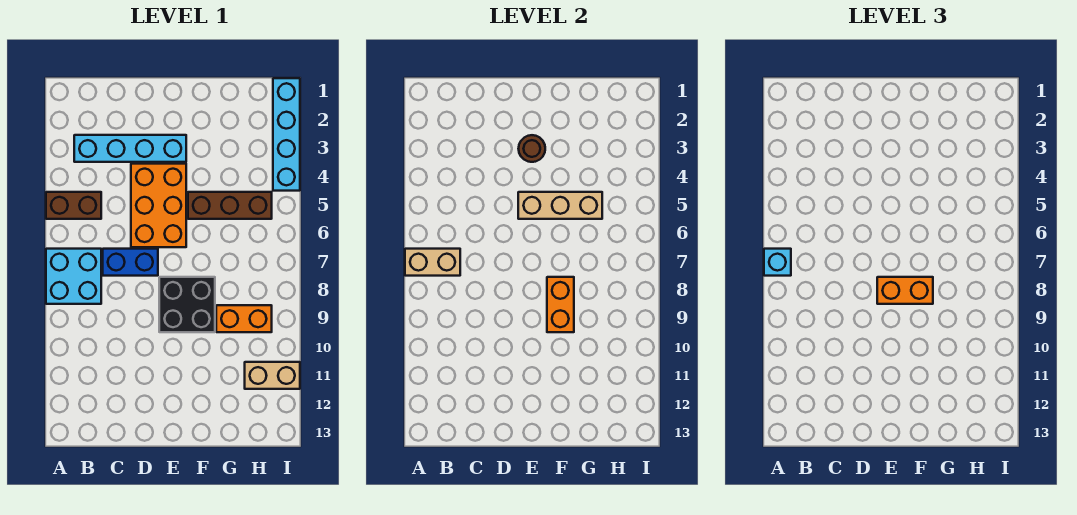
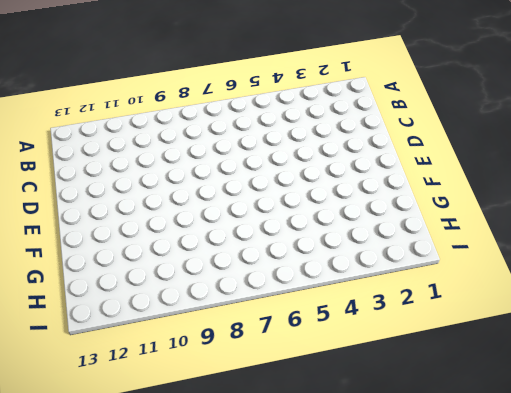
none -> brown 1x2 brick [46,192,101,219]
none -> cyan 2x2 brick [46,249,101,304]
none -> cyan 1x4 brick [74,135,186,162]

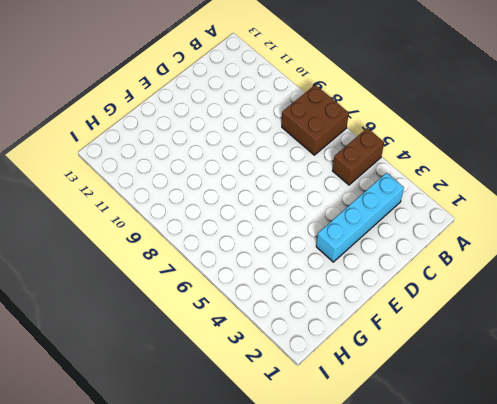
brown 2x2 brick [282,85,349,155] -> cyan 2x2 brick [46,249,101,304]
none -> blue 1x2 brick [103,249,158,276]
none -> orange 2x3 brick [131,164,186,247]
none -> black 2x2 brick [159,277,215,332]

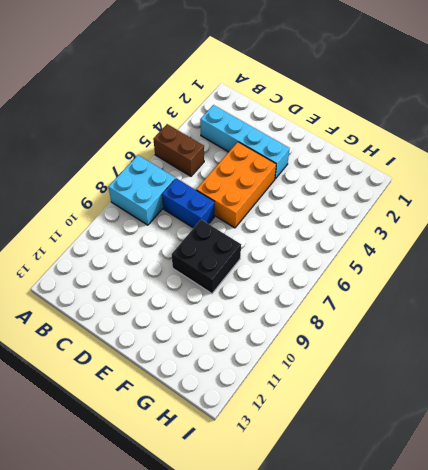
none -> brown 1x3 brick [188,192,272,219]
none -> orange 1x2 brick [216,305,272,332]
none -> tan 1x2 brick [245,362,300,389]

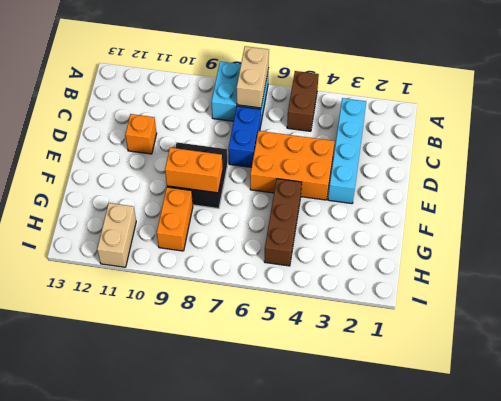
orange 1x1 brick [125,114,157,154] -> none
none -> cyan 1x4 brick [273,78,300,191]
none -> brown 1x1 round brick [518,135,545,162]
none -> tan 1x3 brick [518,192,602,219]

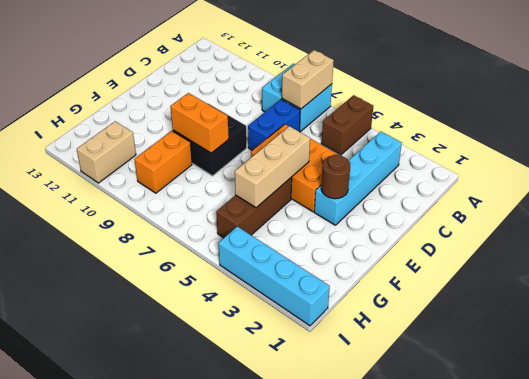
none -> cyan 1x1 brick [764,249,791,276]
none -> orange 1x2 brick [877,277,933,304]

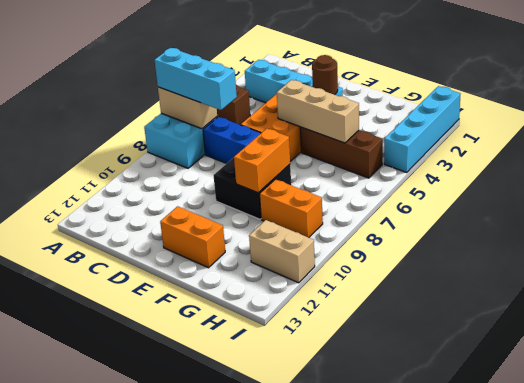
cyan 1x3 brick [155,48,237,110] -> cyan 1x1 brick [764,249,791,276]
orange 1x2 brick [160,206,225,268] -> orange 1x2 brick moved to [877,277,933,304]

